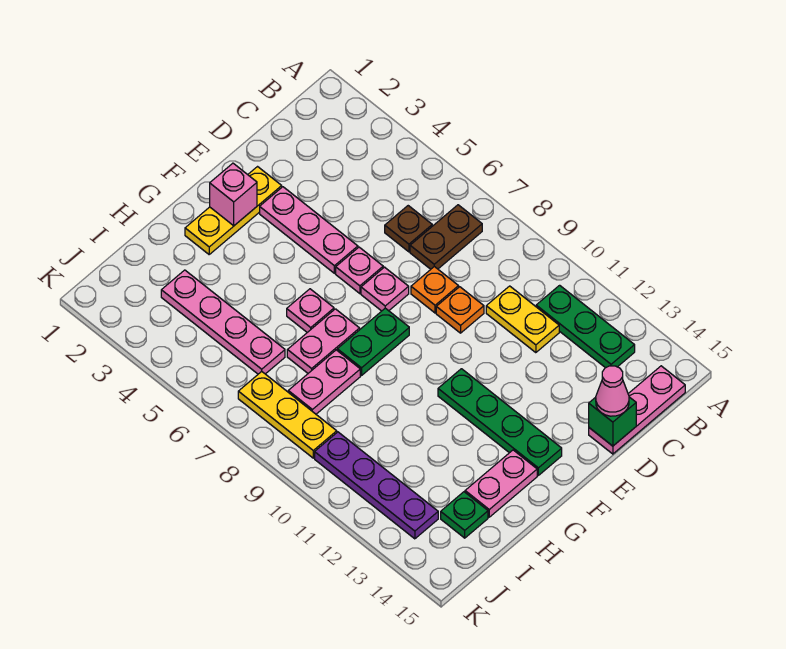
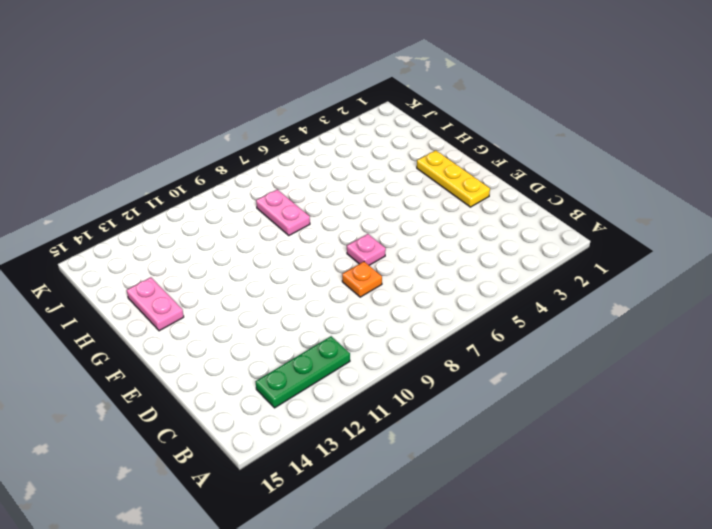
none -> brown 1x2 plate [410,205,482,269]
none -> pink 1x3 plate [589,366,685,454]
none -> brown 1x1 plate [385,206,432,252]

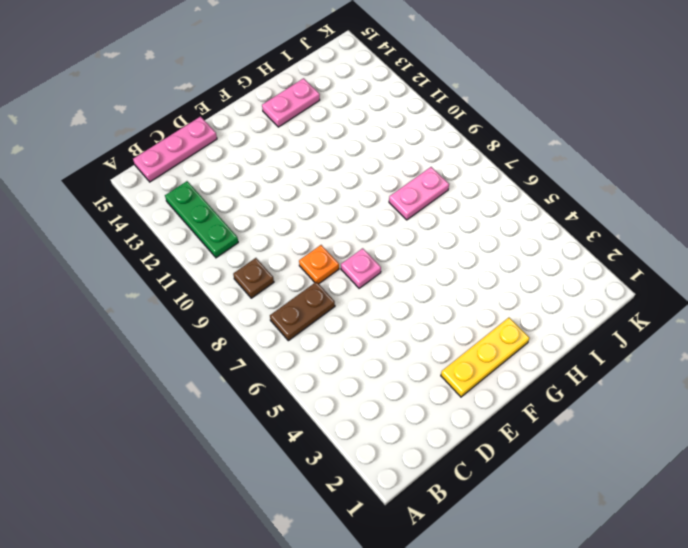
brown 1x1 plate [233,258,274,298] -> brown 1x1 plate moved to [385,206,432,252]
none -> yellow 1x2 plate [486,286,559,353]
none -> orange 1x1 plate [436,287,484,333]
none -> pink 1x3 plate [260,187,358,273]

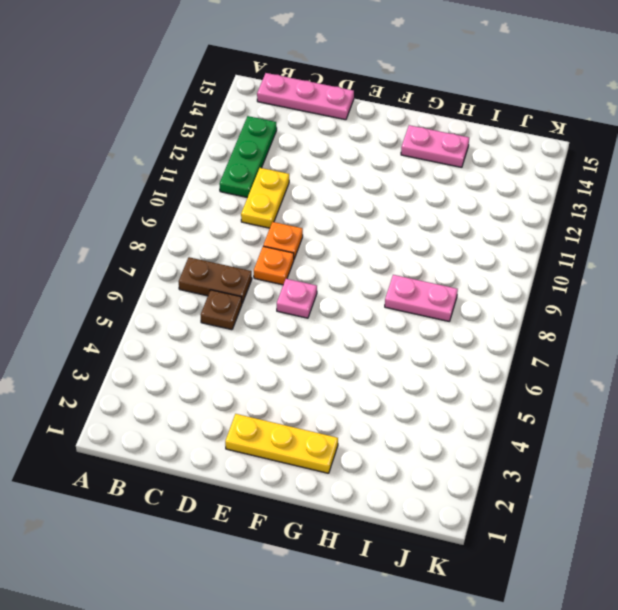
none -> pink 1x3 plate [260,187,358,273]
none -> pink 1x1 plate [336,247,383,294]
none -> green 1x2 plate [337,308,409,375]

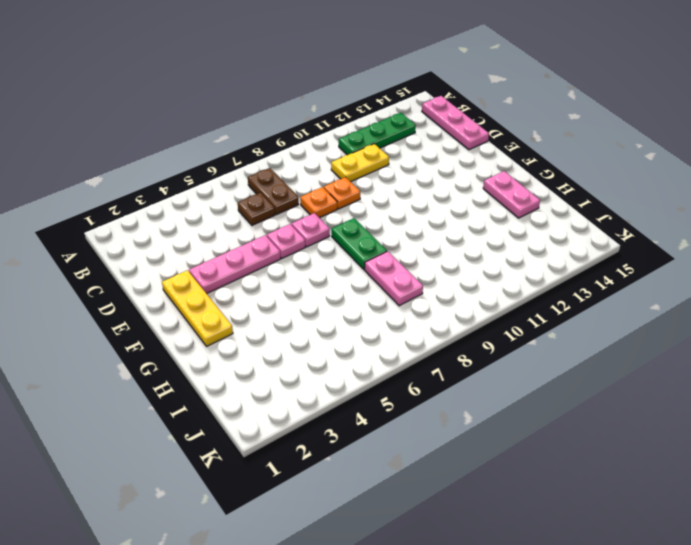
none -> green 1x4 plate [438,369,562,475]
none -> pink 1x1 plate [287,289,334,332]
none -> pink 1x2 plate [287,309,360,373]

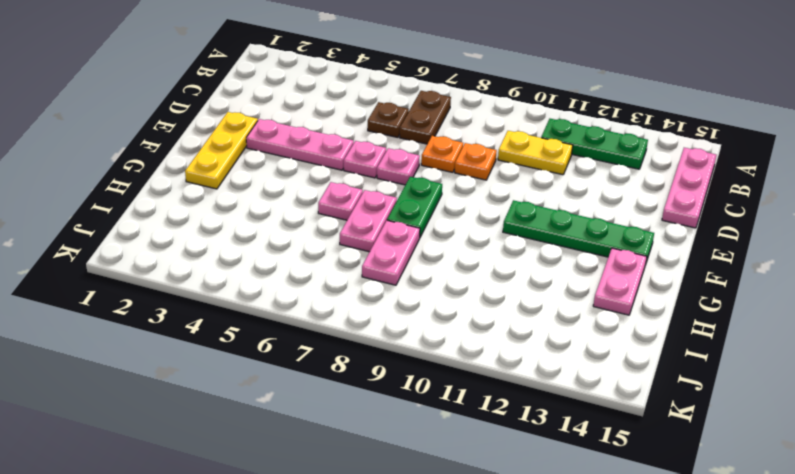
none -> pink 1x4 plate [161,270,285,374]
none -> green 1x1 plate [441,492,488,538]
none -> yellow 1x3 plate [238,372,337,458]

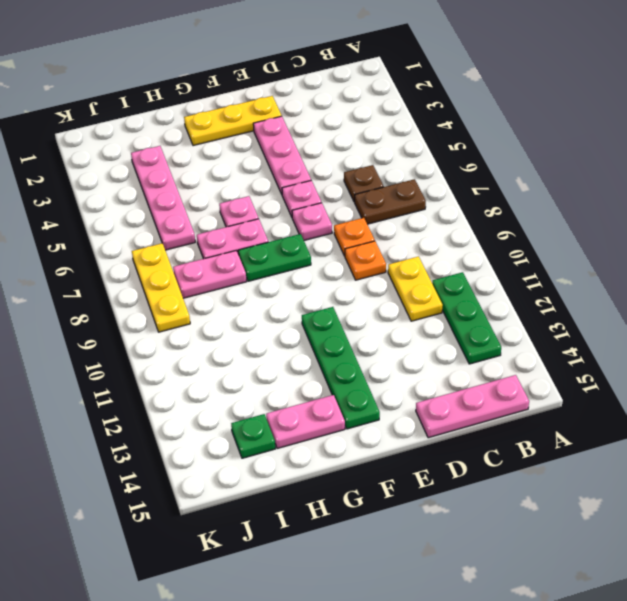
none -> purple 1x4 plate [315,432,438,539]
none -> green 1x1 brick [589,397,636,446]
none -> pink 1x1 brick [210,163,257,226]

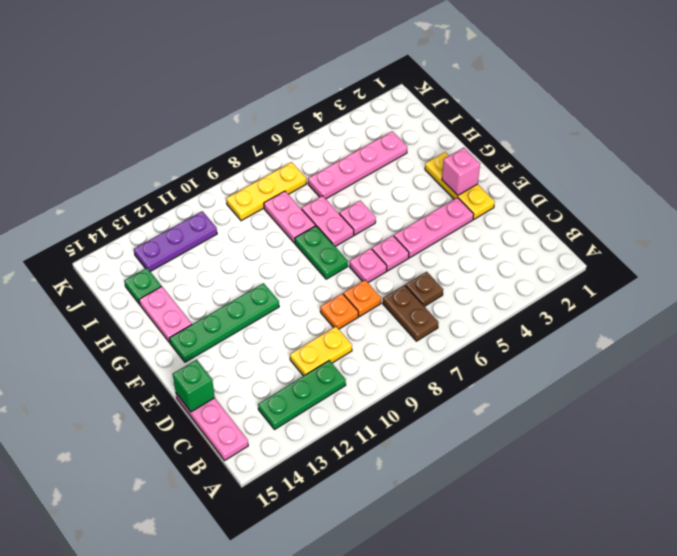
purple 1x3 plate [134,211,217,272] -> purple 1x4 plate [315,432,438,539]
none -> pink 1x1 cone [596,366,629,416]

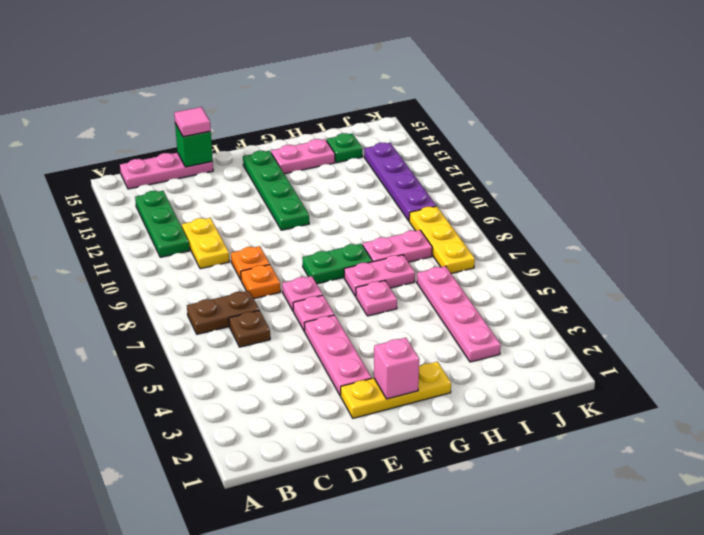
pink 1x1 tile [174,107,211,137] -> pink 1x1 cone [596,366,629,416]

